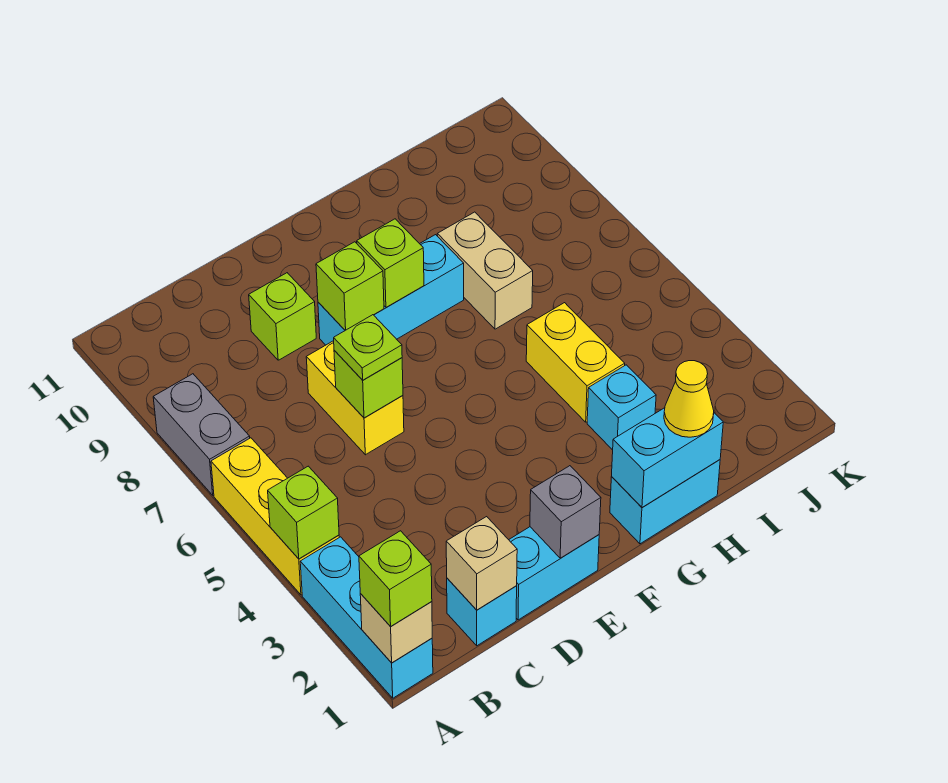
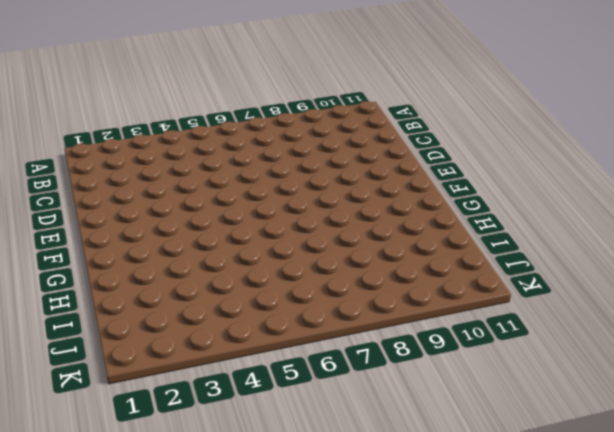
none -> cyan 1x3 brick [300,537,433,698]
none -> yellow 1x3 brick [211,438,339,595]
none -> grey 1x2 brick [153,374,250,495]

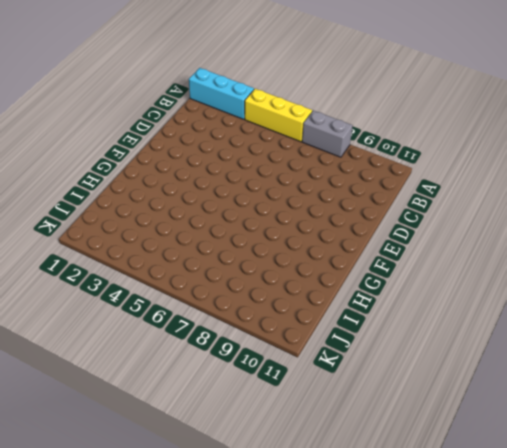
none -> cyan 1x1 brick [447,578,517,646]
none -> cyan 1x2 brick [509,527,599,620]
none -> yellow 1x2 brick [306,341,404,455]

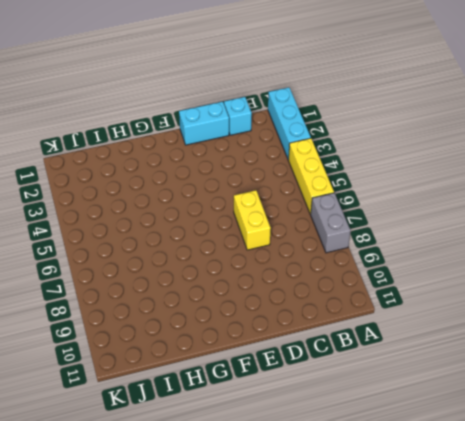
none -> lime 1x1 brick [249,273,316,360]
none -> cyan 1x3 brick [318,235,464,345]
none -> cyan 1x2 brick [610,460,720,544]

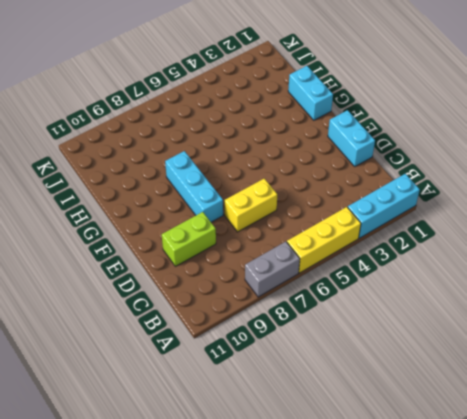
lime 1x2 brick [162,212,216,266] -> lime 1x1 brick [249,273,316,360]
none -> cyan 1x1 brick [447,578,517,646]
none -> cyan 1x1 brick [587,365,656,450]
none -> yellow 1x2 brick [526,303,625,422]

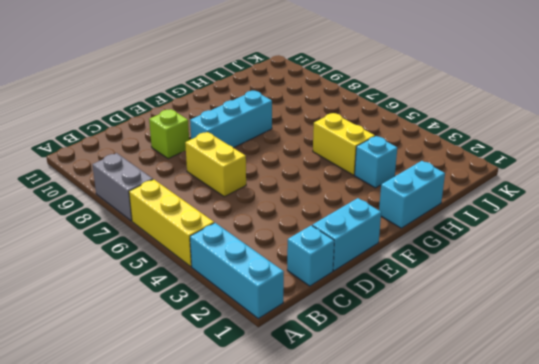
none -> tan 1x2 brick [437,212,533,329]
none -> tan 1x1 brick [360,594,432,663]
none -> lime 1x1 brick [268,466,339,559]

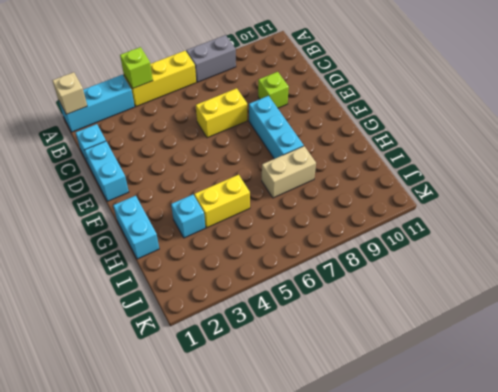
none -> tan 1x1 brick [446,517,517,610]
none -> lime 1x1 brick [334,350,403,418]
none -> grey 1x1 brick [530,466,601,558]

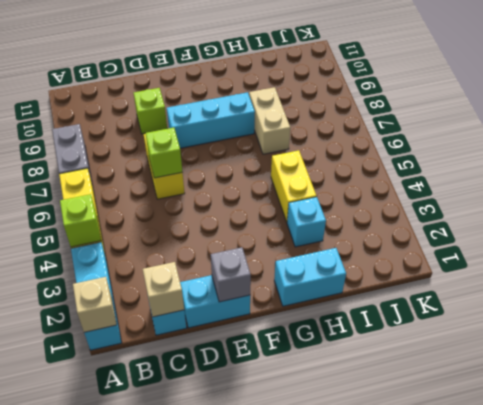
none -> lime 1x1 brick [316,242,384,330]
none -> lime 1x1 brick [357,219,424,308]
none -> cyan 1x2 brick [612,408,723,508]

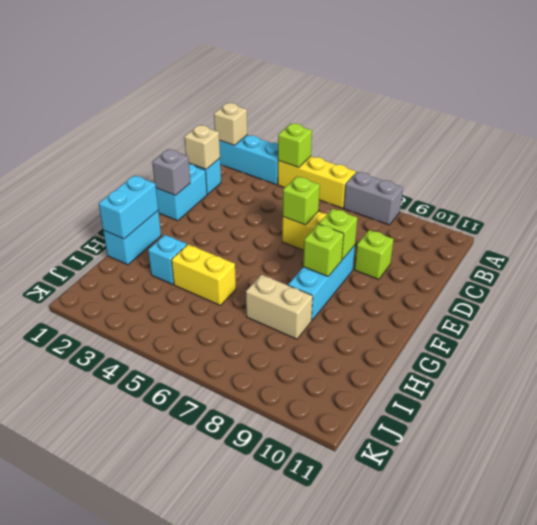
none -> lime 1x1 brick [359,531,432,627]
none -> lime 1x1 plate [334,315,402,380]
none -> yellow 1x1 cone [664,361,714,437]

